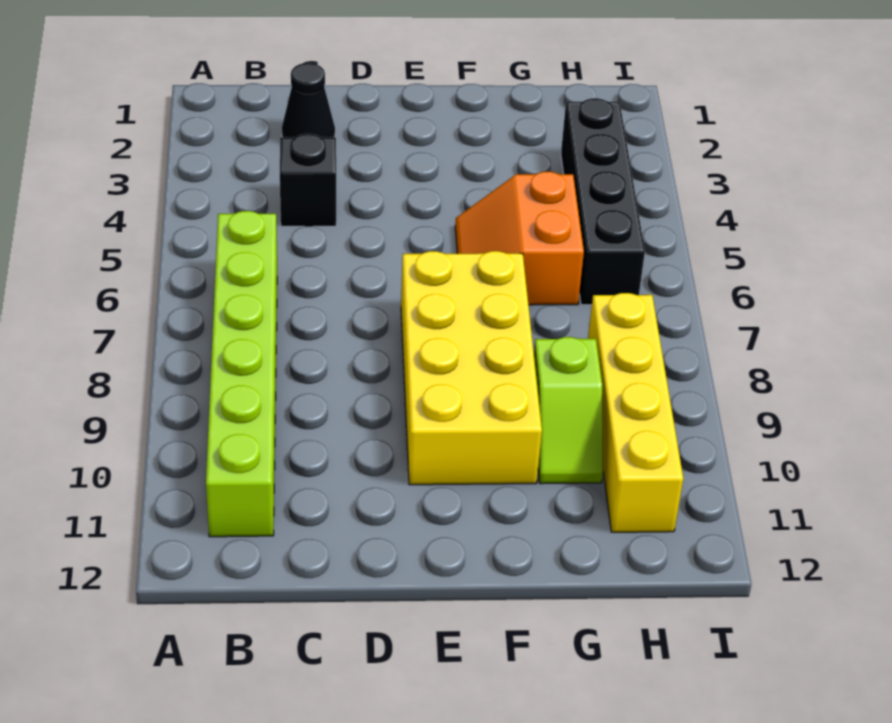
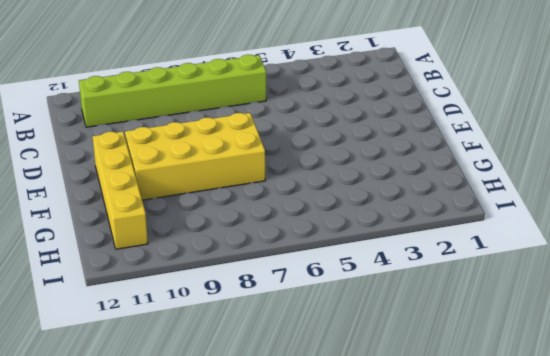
yellow 1x4 brick [93,132,148,249] -> yellow 1x4 brick turned to [588,293,683,532]
none -> black 1x1 cone [282,63,335,137]
none -> black 1x1 brick [280,134,336,226]

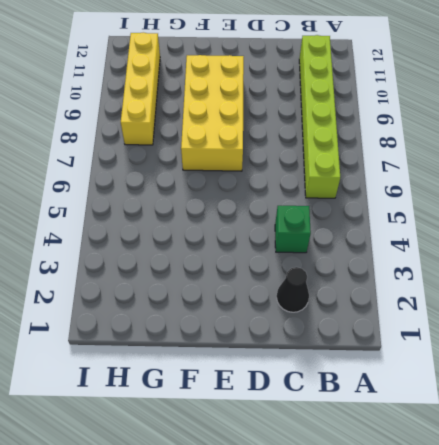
green 1x1 brick [275,206,311,253] -> black 1x1 brick [280,134,336,226]
none -> orange 2x2 slope [455,172,584,305]
none -> lime 1x2 slope [534,337,603,484]

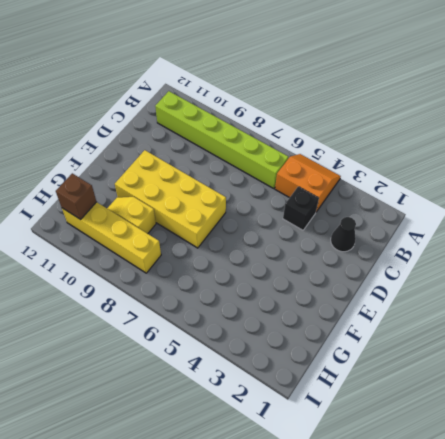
orange 2x2 slope [275,154,341,212] -> orange 2x2 slope moved to [455,172,584,305]
yellow 1x2 slope [107,197,156,234] -> lime 1x2 slope [534,337,603,484]
brown 1x1 brick [56,173,96,219] -> none
none -> black 1x4 brick [561,98,645,305]

